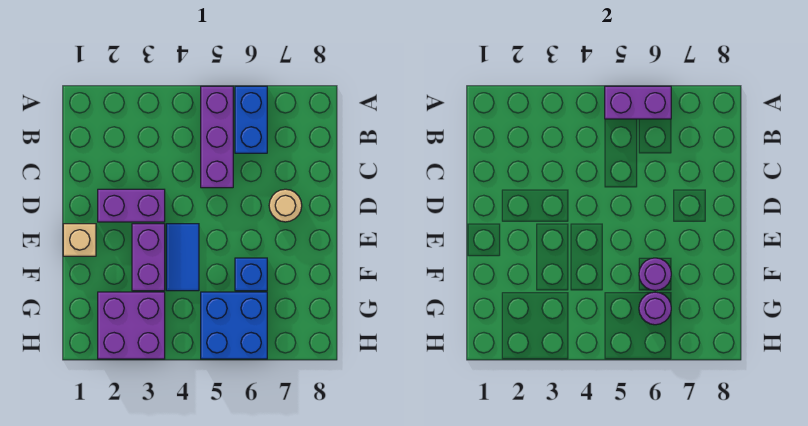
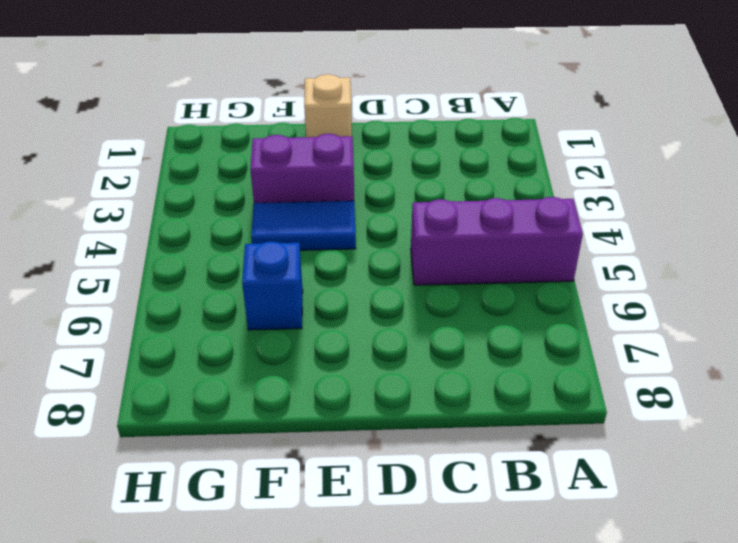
none -> blue 1x2 brick [235,86,267,153]
none -> purple 1x2 brick [98,189,165,222]
none -> tan 1x1 round brick [269,189,302,222]

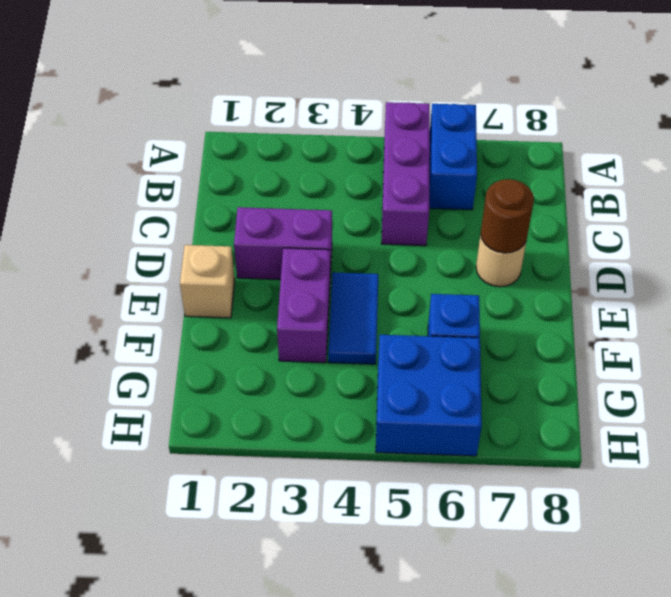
brown 1x1 round brick [481,179,534,253] -> none
none -> purple 2x2 brick [98,292,165,359]
none -> purple 1x2 brick [605,86,671,119]
none -> purple 1x1 round brick [639,258,671,290]

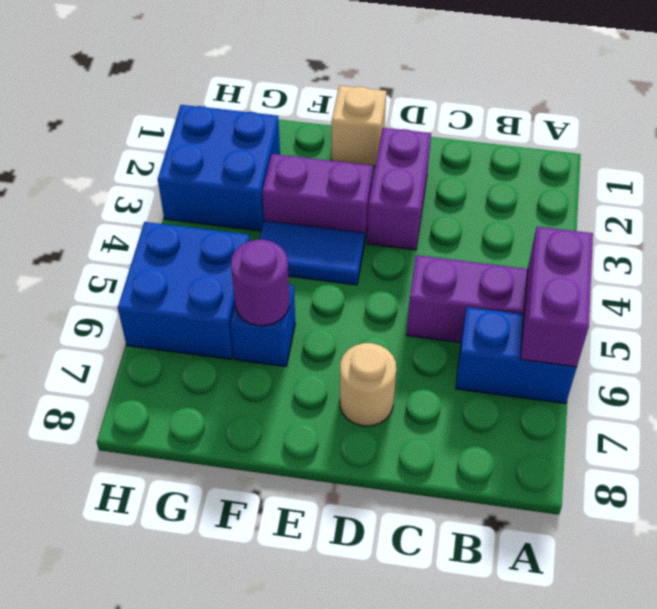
blue 2x2 brick [158,105,280,231] -> purple 2x2 brick [98,292,165,359]
none -> purple 1x1 round brick [639,292,671,325]

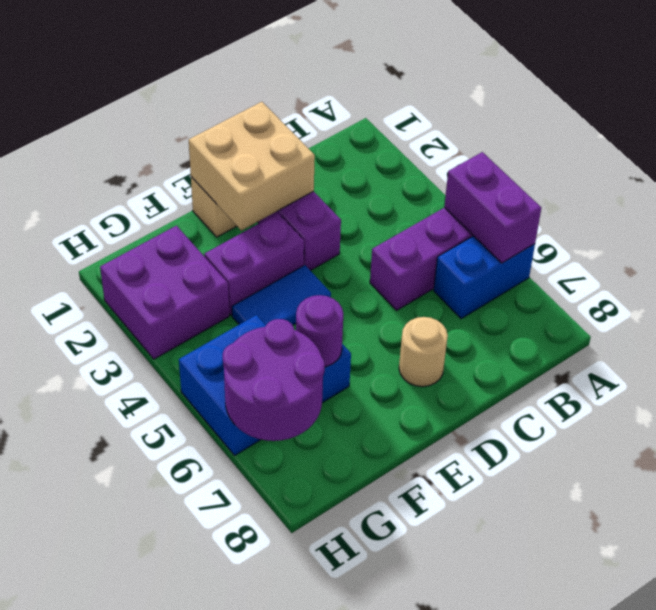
tan 2x2 brick [189,102,315,231] -> none
purple 2x2 round brick [223,319,325,441] -> purple 1x1 round brick [639,292,671,325]

